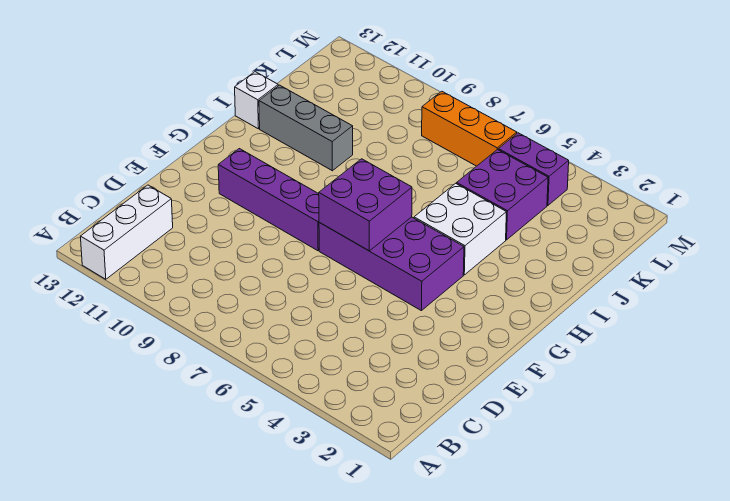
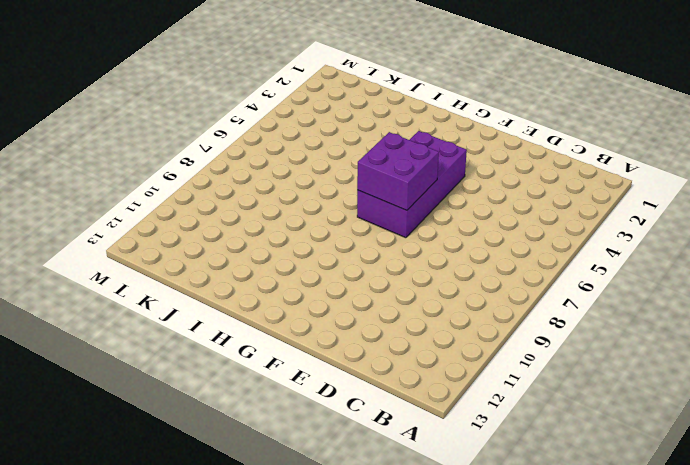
none -> white 1x3 brick [80,185,173,279]
none -> purple 1x4 brick [218,149,319,251]

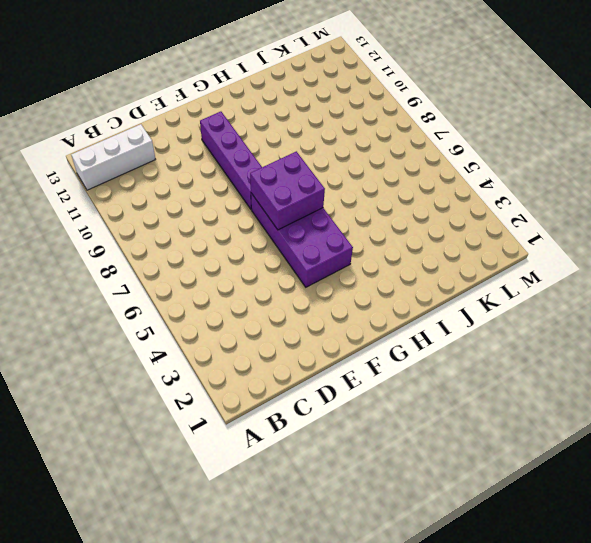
none -> white 2x2 brick [414,183,506,275]
none -> grey 1x3 brick [259,85,353,171]

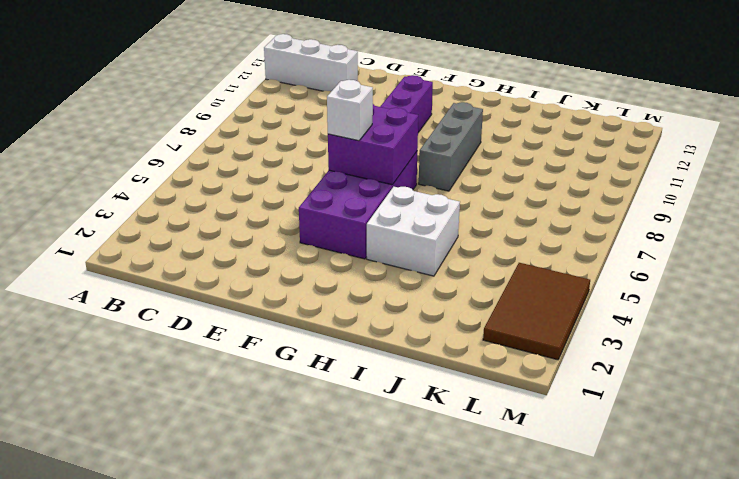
white 1x1 brick [327,80,373,141] -> white 1x1 brick moved to [235,72,278,129]
grey 1x3 brick [419,102,483,191] -> grey 1x3 brick moved to [259,85,353,171]
brown 2x3 tile [483,263,590,360] -> purple 1x2 brick [498,133,569,205]
none -> purple 2x2 brick [457,149,548,240]
none -> orange 1x3 brick [422,91,517,166]

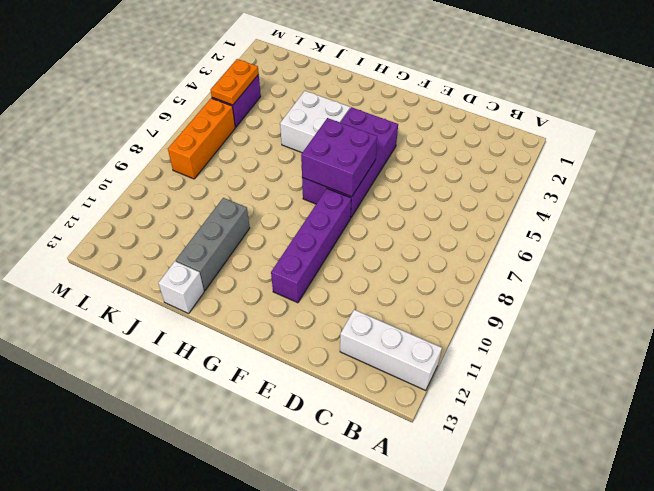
orange 1x2 plate [211,59,259,105] -> none
none -> purple 2x2 brick [457,149,548,240]

